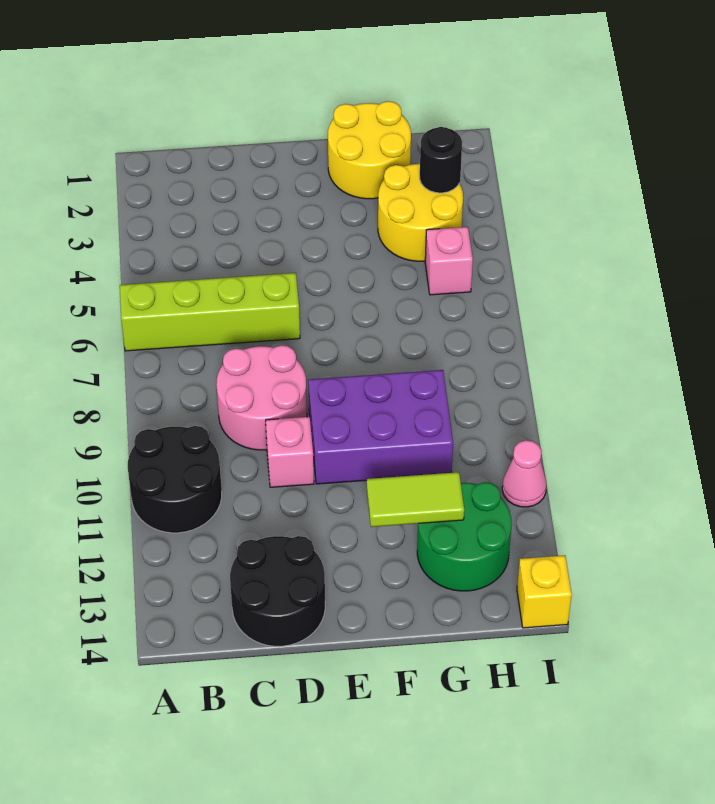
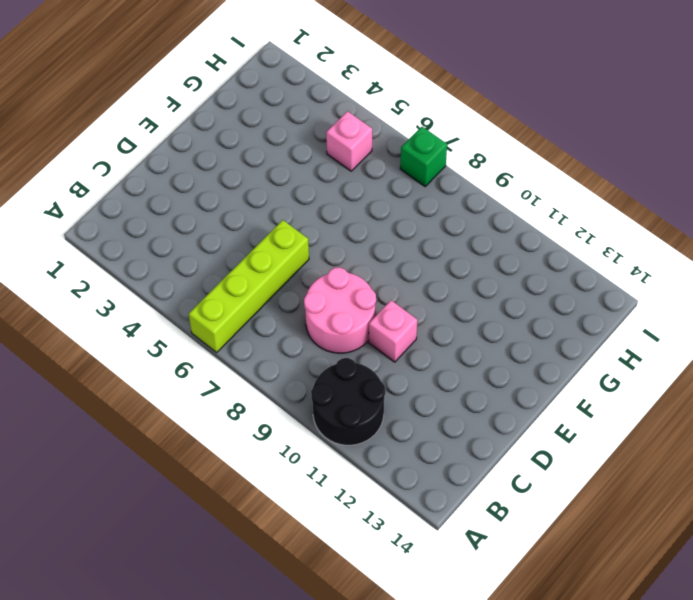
green 1x1 brick [400,127,447,186] -> none
none -> black 2x2 round brick [230,536,325,646]
none -> purple 2x3 brick [308,370,453,484]
none -> yellow 2x2 round brick [328,101,411,199]

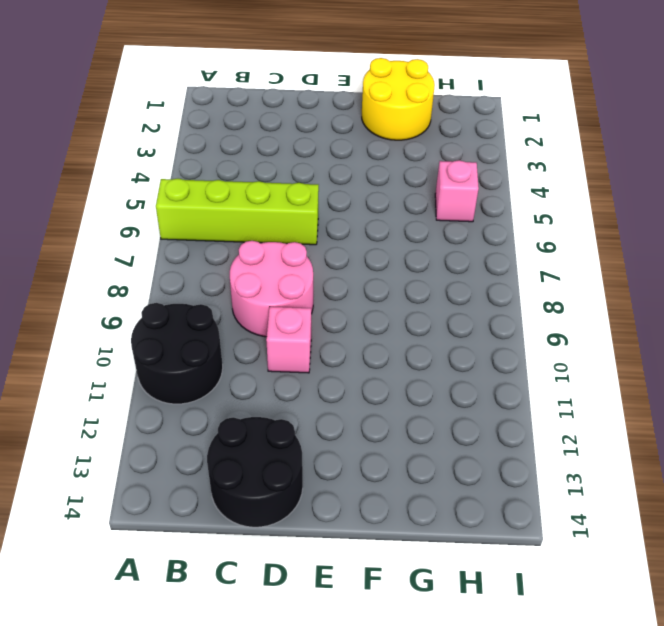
none -> purple 2x3 brick [308,370,453,484]
none -> yellow 2x2 round brick [378,164,463,261]
none -> green 2x2 round brick [417,482,512,591]

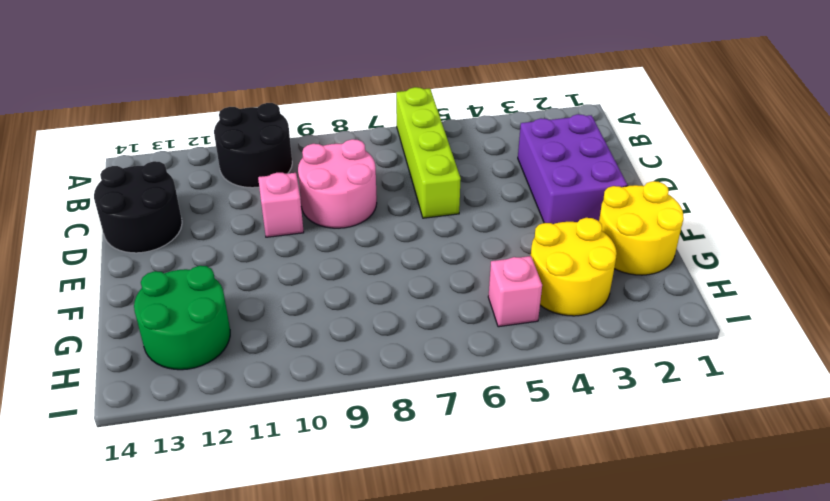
purple 2x3 brick [518,114,627,224] -> purple 2x3 brick moved to [308,370,453,484]
none -> pink 1x1 cone [502,440,547,507]
none -> yellow 1x1 brick [517,555,572,628]
none -> lime 1x2 tile [367,472,464,527]

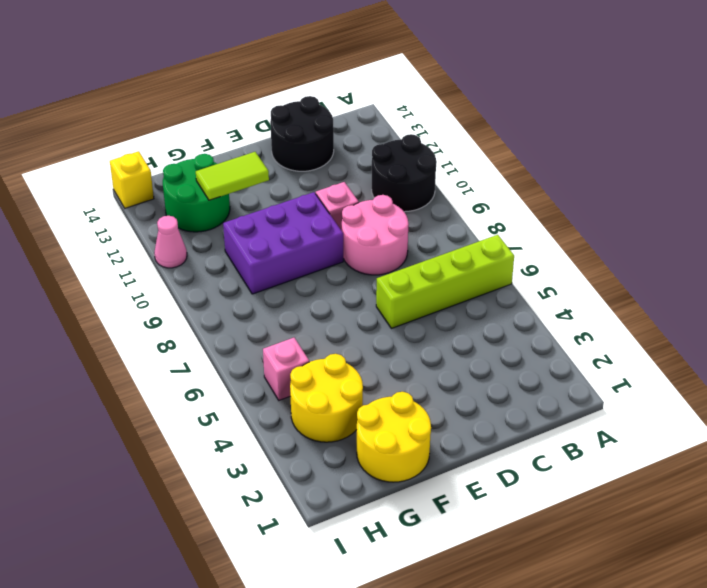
none -> black 1x1 round brick [420,127,462,193]

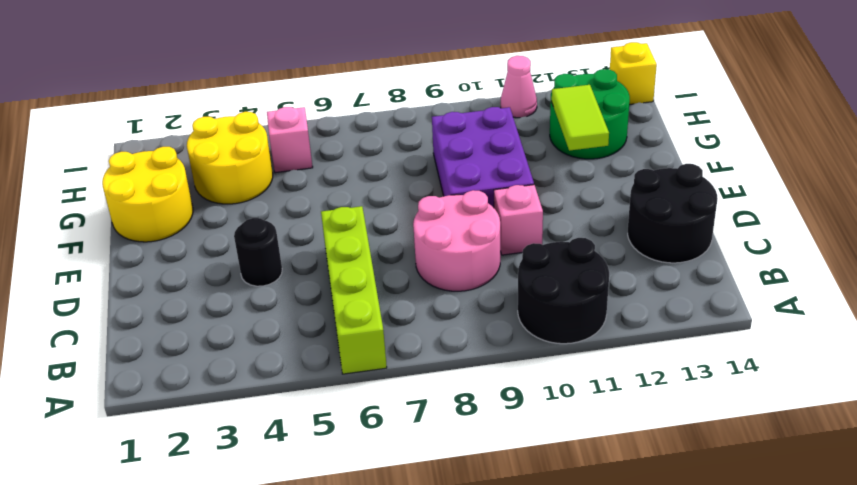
black 1x1 round brick [234,218,282,286] -> black 1x1 round brick moved to [420,127,462,193]

